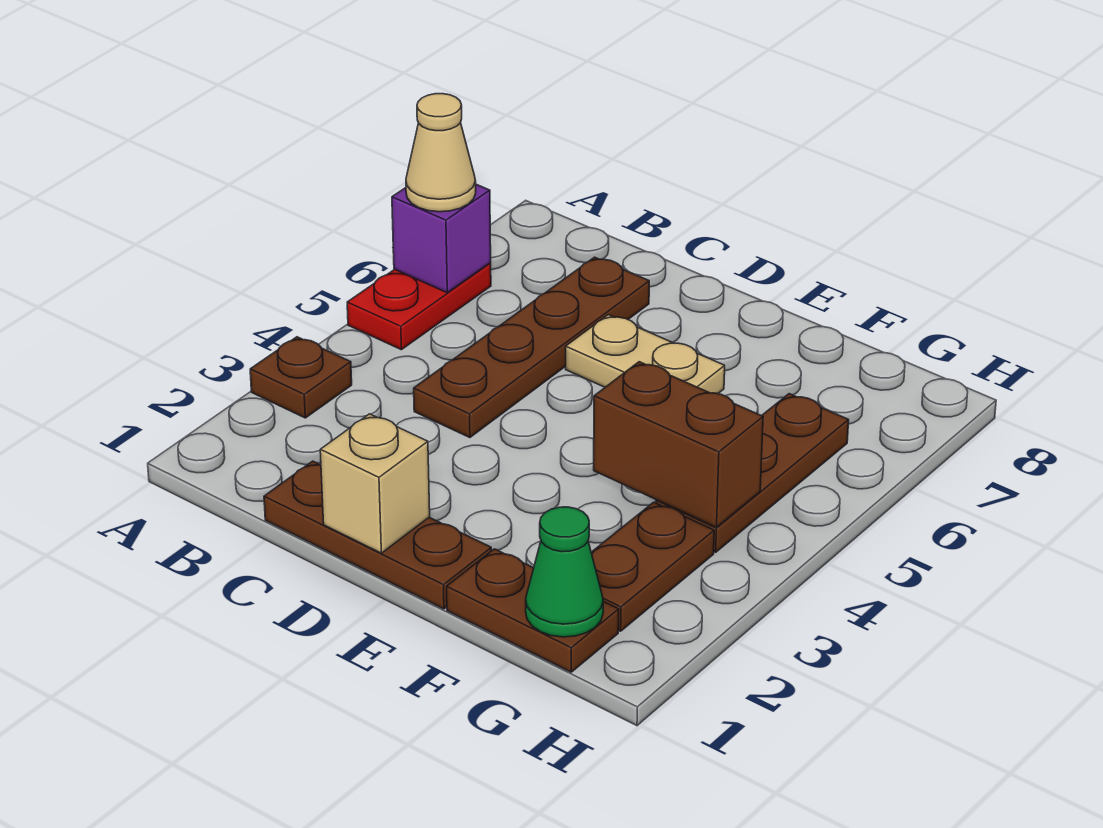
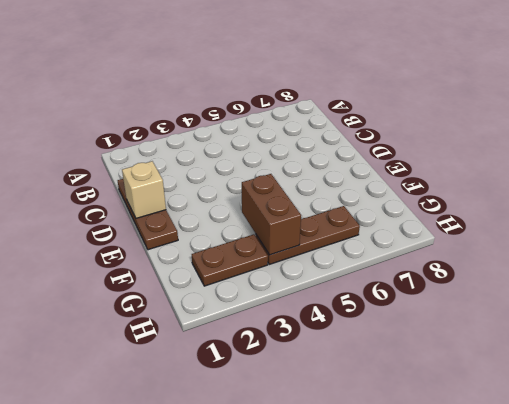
none -> brown 1x1 plate [250,337,352,418]
none -> red 1x2 plate [347,263,491,350]
none -> brown 1x4 plate [414,257,649,438]

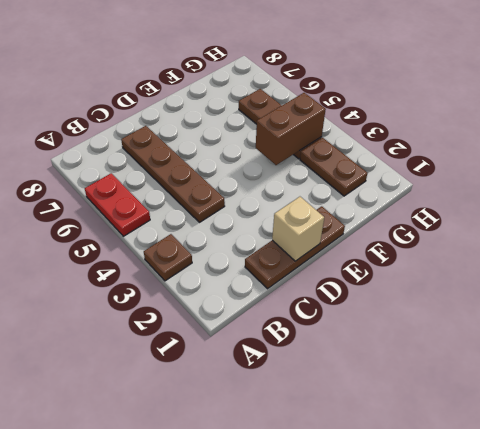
none -> tan 1x2 plate [566,315,725,394]
none -> brown 1x2 plate [447,549,619,672]
none -> purple 1x1 brick [392,184,491,293]

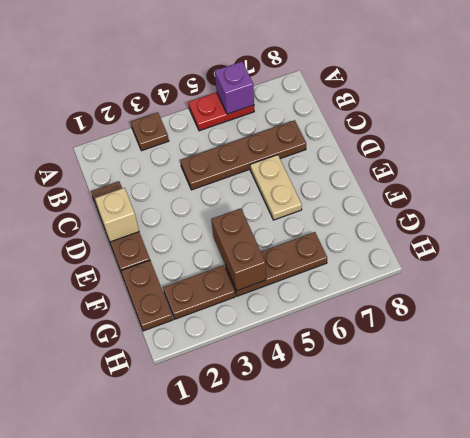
none -> green 1x1 cone [526,507,603,637]
none -> tan 1x1 cone [406,94,476,212]

